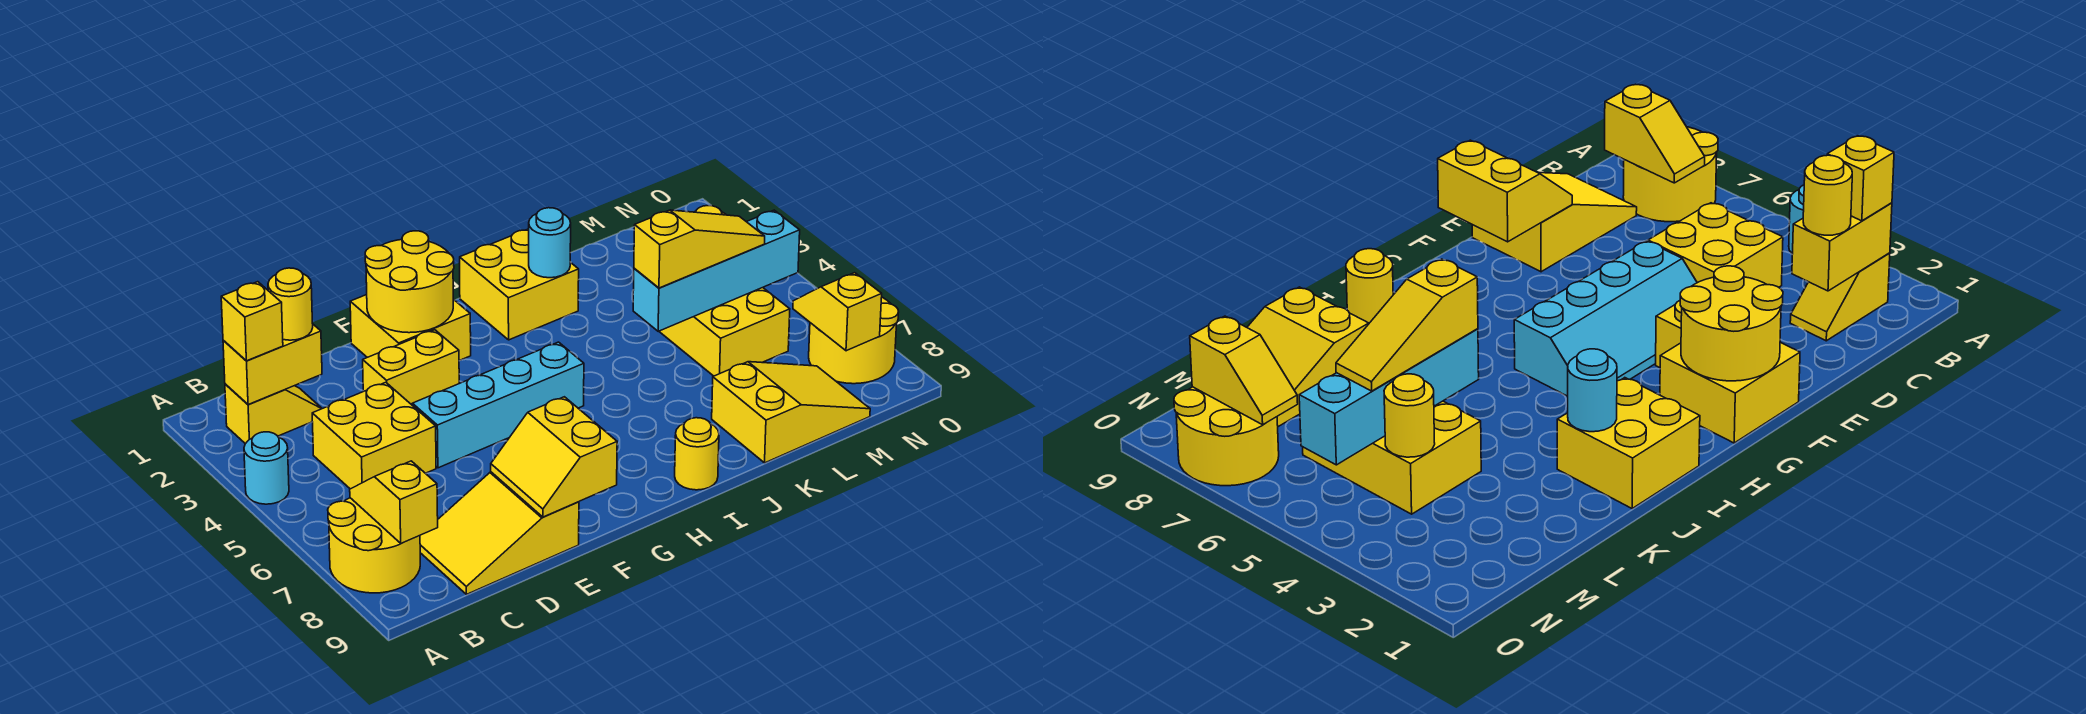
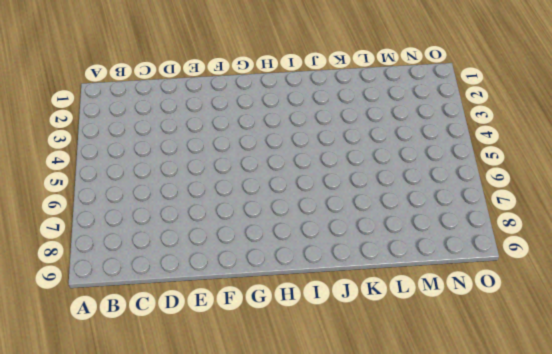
none -> cyan 1x1 round brick [244,432,289,504]
none -> yellow 2x2 round brick [328,498,420,593]
none -> yellow 1x2 slope [225,384,322,444]

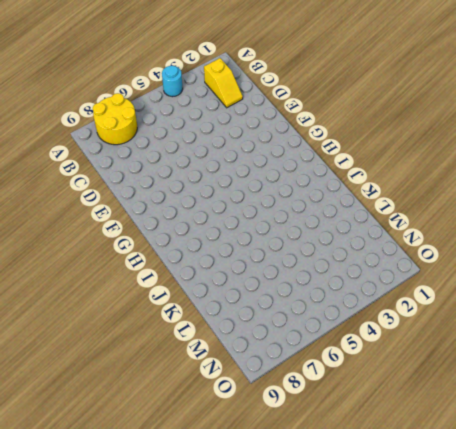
none -> yellow 2x2 brick [312,382,436,489]
none -> yellow 2x3 slope [420,472,579,594]
none -> yellow 1x2 brick [363,330,459,404]

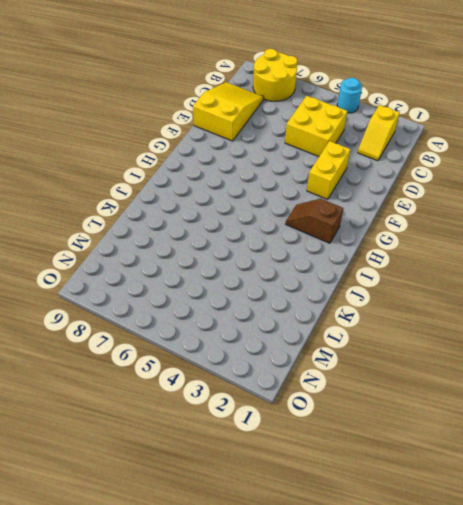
brown 1x2 slope [285,199,343,243] -> none
none -> cyan 2x4 slope [411,342,584,468]
none -> yellow 2x2 brick [350,295,471,361]
none -> yellow 2x2 brick [460,229,579,340]

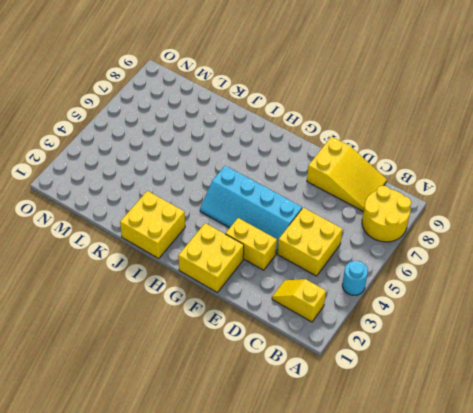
none -> yellow 1x1 round brick [675,418,719,490]
none -> yellow 2x3 slope [712,362,870,463]
none -> yellow 2x3 brick [659,288,790,376]

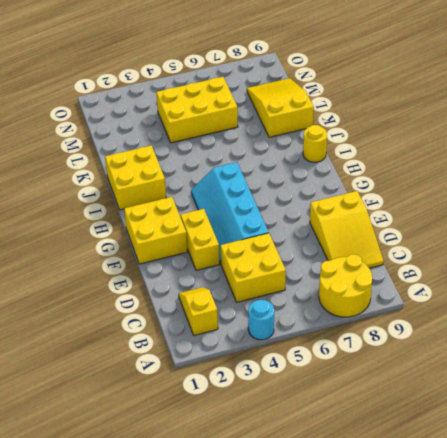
none -> yellow 2x2 round brick [809,297,899,384]
none -> yellow 1x2 brick [223,325,322,405]
none -> yellow 1x2 slope [350,461,438,543]

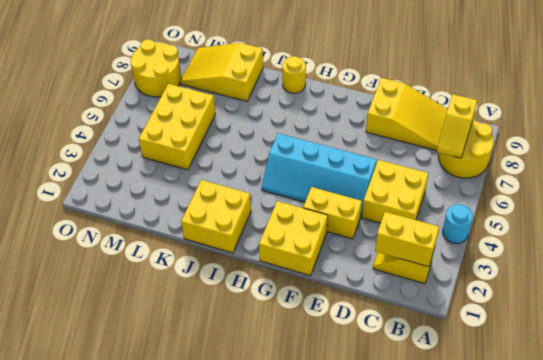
none -> yellow 2x2 slope [491,397,617,517]
none -> yellow 2x2 round brick [365,231,454,333]
none -> cyan 1x1 round brick [529,208,571,278]

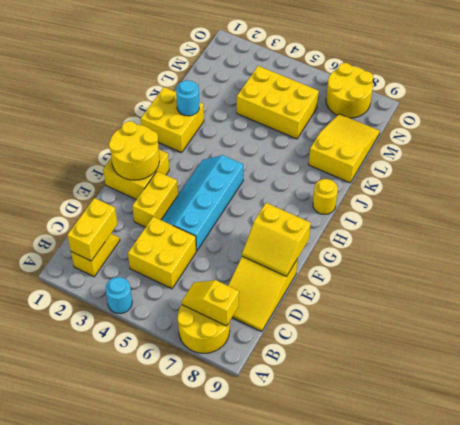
none -> cyan 1x4 brick [633,210,800,331]
none -> yellow 1x1 round brick [1384,374,1435,457]
none -> yellow 1x2 slope [793,273,882,351]

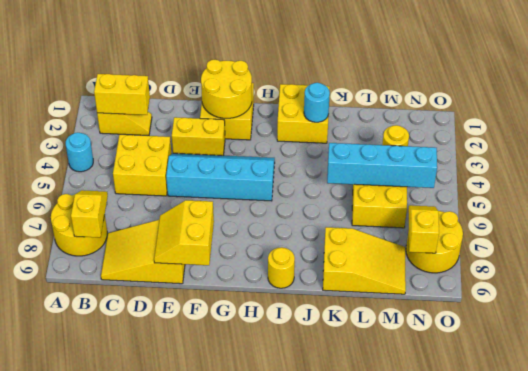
none -> yellow 1x1 brick [221,282,283,361]
none -> yellow 1x1 round brick [268,268,313,340]
none -> yellow 1x3 slope [634,210,765,288]

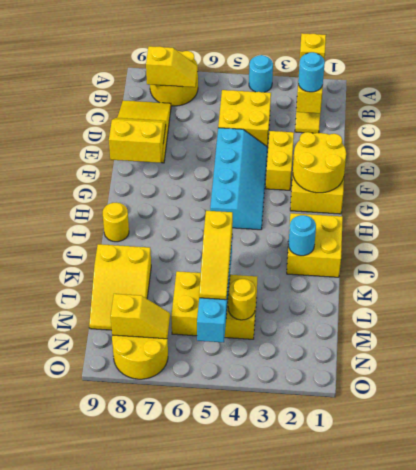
cyan 1x1 round brick [298,52,325,92] -> yellow 1x1 round brick [268,268,313,340]

